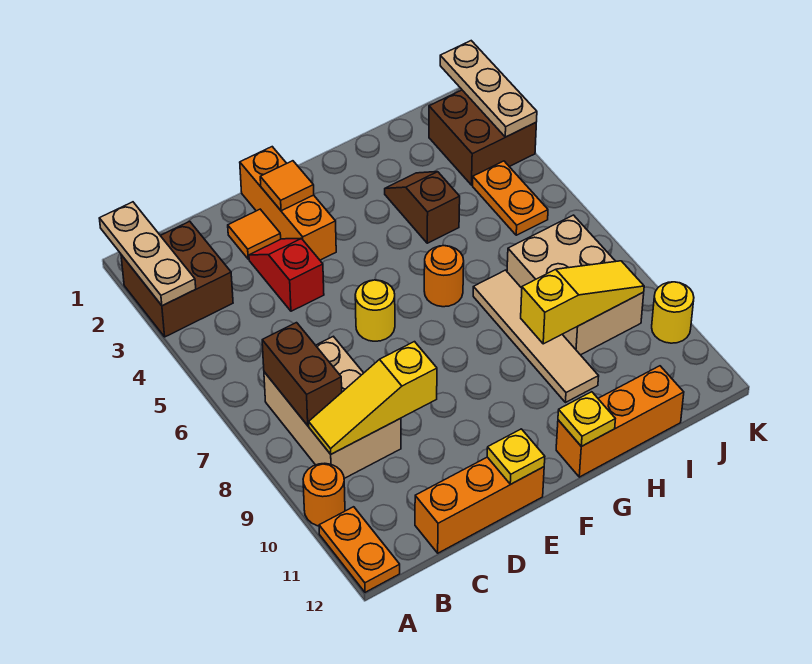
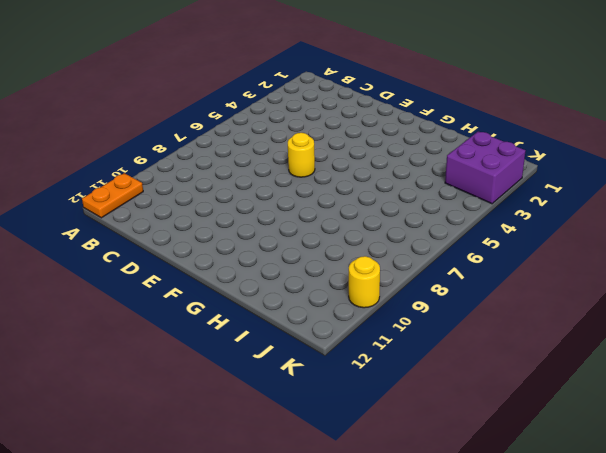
purple 2x2 brick [445,131,525,204] -> brown 2x2 brick [429,90,536,185]
none -> brown 2x2 brick [121,221,233,337]
none -> orange 1x1 round brick [303,463,345,526]
none -> tan 2x3 brick [264,336,401,478]

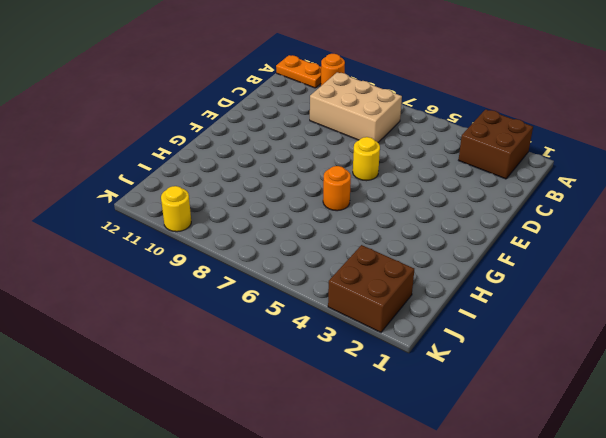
none -> orange 1x3 brick [415,457,544,553]
none -> orange 1x1 tile [228,209,281,259]
none -> red 1x2 slope [249,238,324,311]

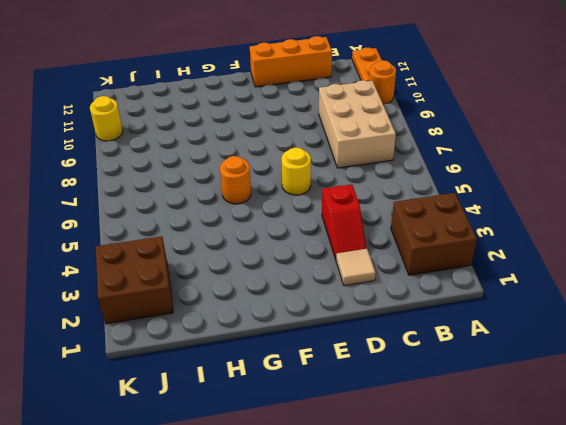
tan 1x1 tile [336,249,376,286] -> orange 1x1 tile [228,209,281,259]
none -> orange 1x3 brick [240,147,336,260]
none -> orange 1x3 brick [556,366,684,477]
none -> brown 1x2 slope [385,172,460,243]

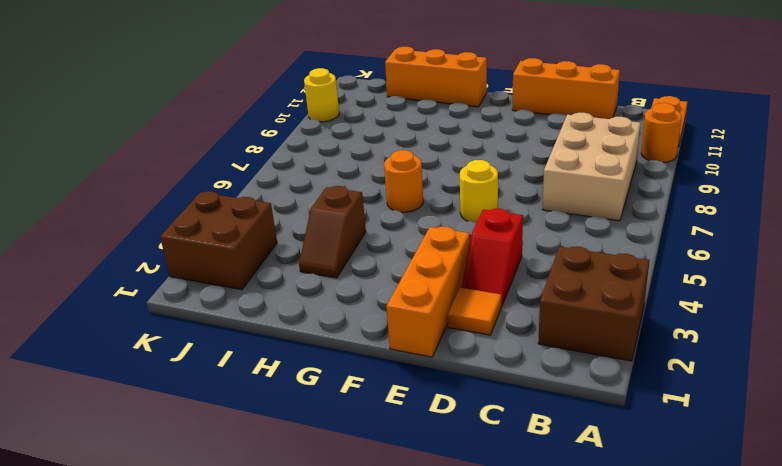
none -> tan 1x4 tile [473,270,599,403]
none -> tan 2x3 brick [507,215,644,355]
none -> orange 1x2 plate [473,161,548,235]

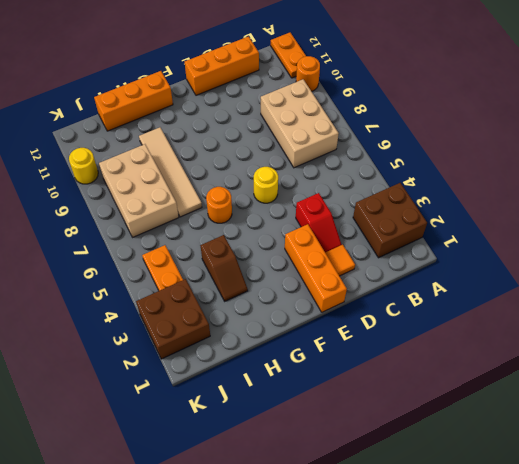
none -> tan 1x3 plate [99,202,196,306]
none -> brown 1x2 brick [262,323,342,426]
none -> yellow 1x3 slope [309,342,437,454]

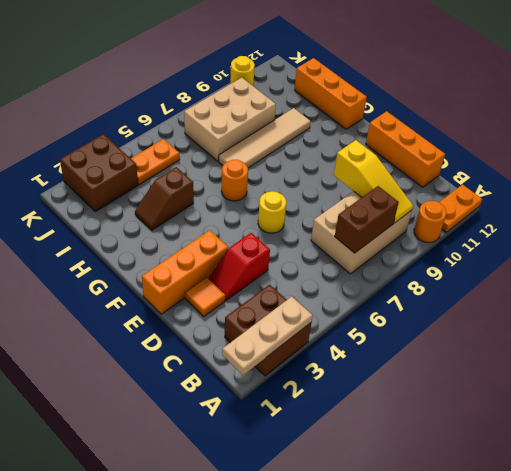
none -> orange 1x1 tile [260,161,314,211]
none -> yellow 1x1 plate [487,429,545,484]
none -> yellow 1x1 plate [558,392,615,446]

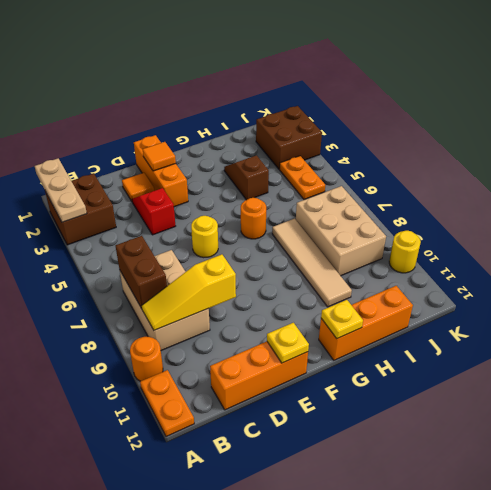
none -> yellow 1x3 slope [521,261,644,344]
none -> tan 1x3 plate [440,41,537,137]

